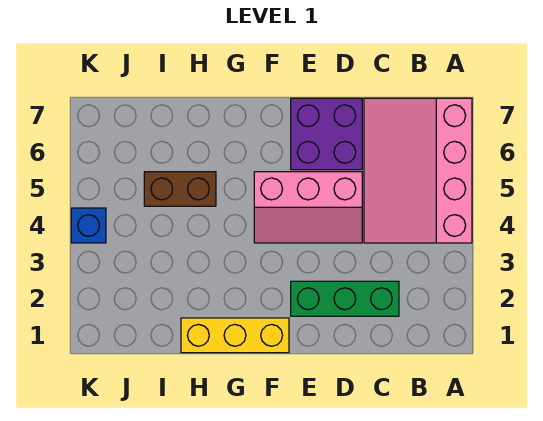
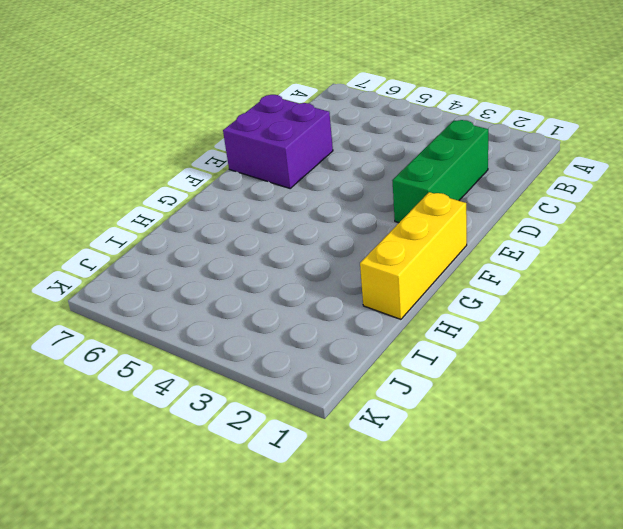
none -> pink 3x4 slope [364,98,472,243]
none -> pink 2x3 slope [254,172,362,243]

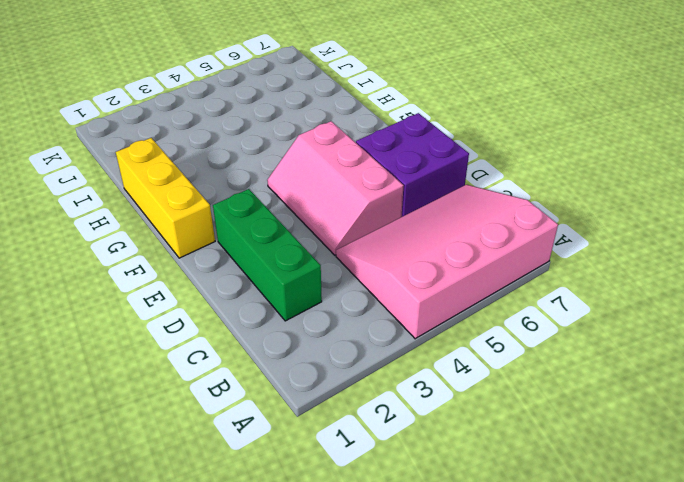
none -> brown 1x2 brick [144,172,216,206]
none -> blue 1x1 brick [71,208,106,243]

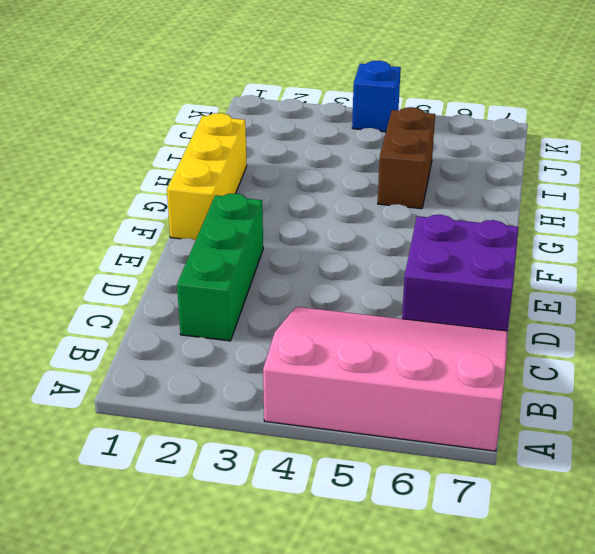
none -> pink 2x3 slope [254,172,362,243]

